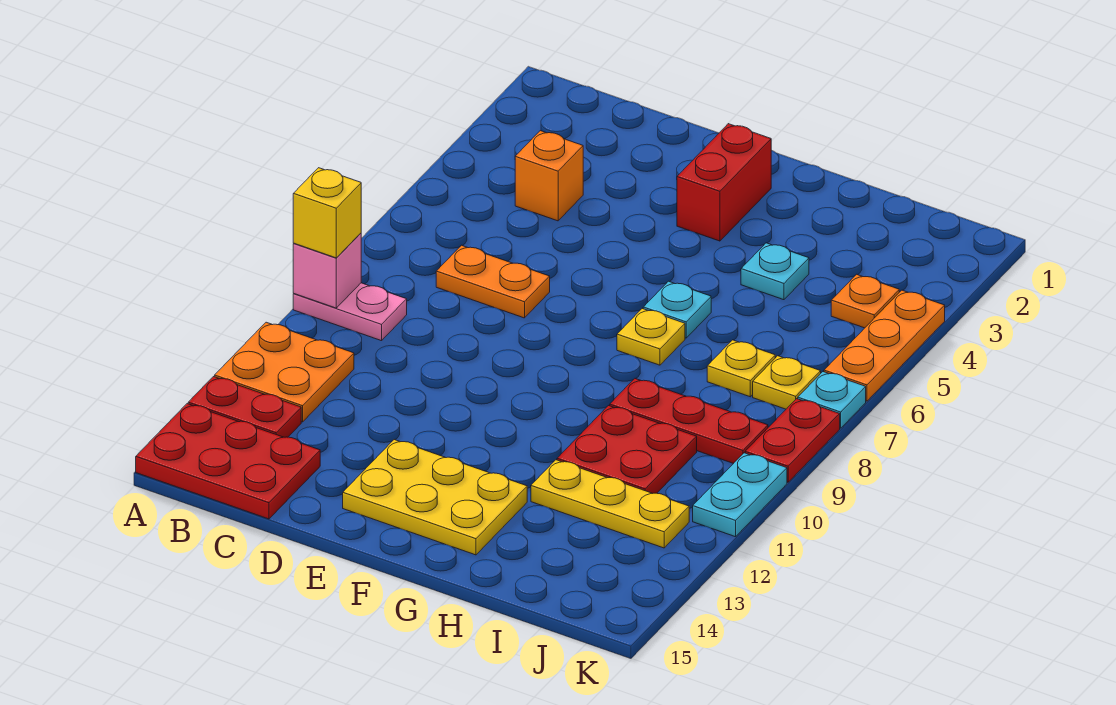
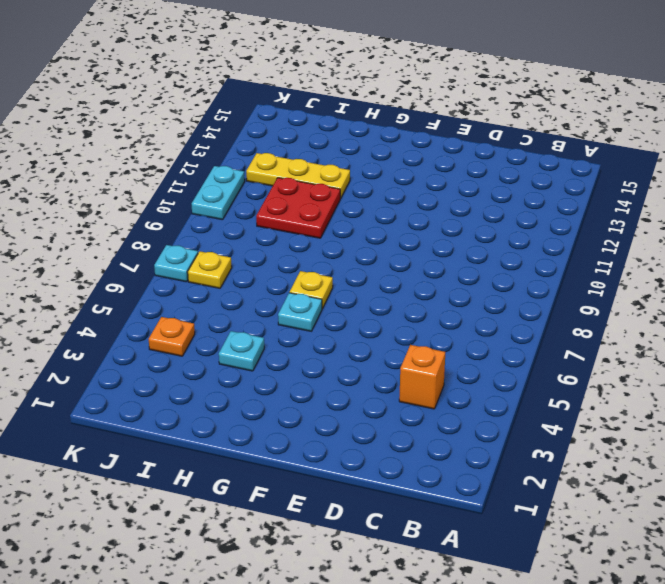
none -> pink 1x2 plate [293,283,407,341]
none -> orange 2x2 plate [215,322,354,422]
none -> red 1x2 plate [188,377,301,437]

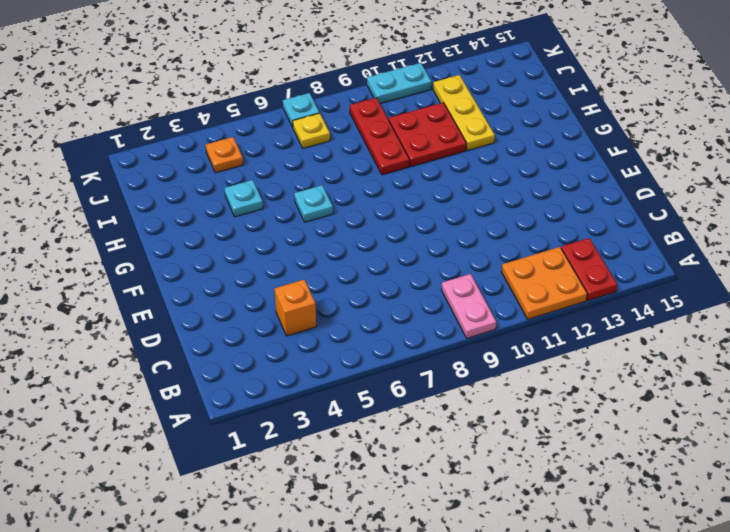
none -> red 2x3 plate [136,404,320,519]
none -> orange 1x2 plate [436,245,550,318]
none -> yellow 2x3 plate [343,440,527,555]

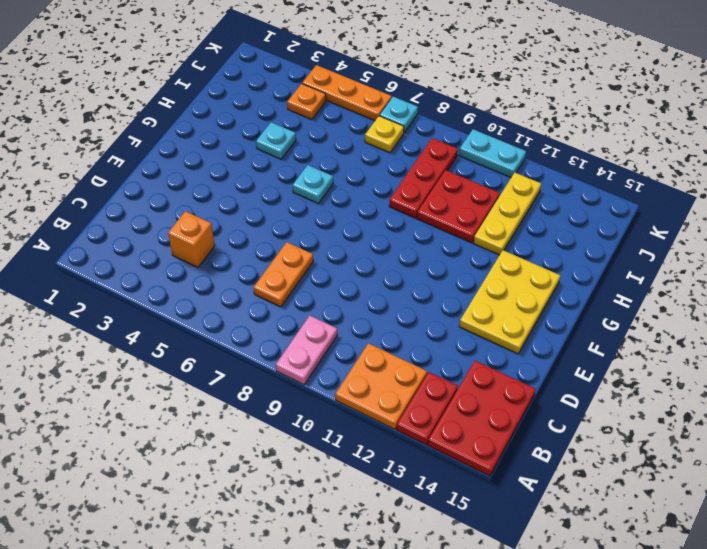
none -> red 1x2 brick [677,124,771,241]
none -> yellow 1x1 plate [617,309,685,365]
none -> yellow 1x1 plate [707,340,775,397]

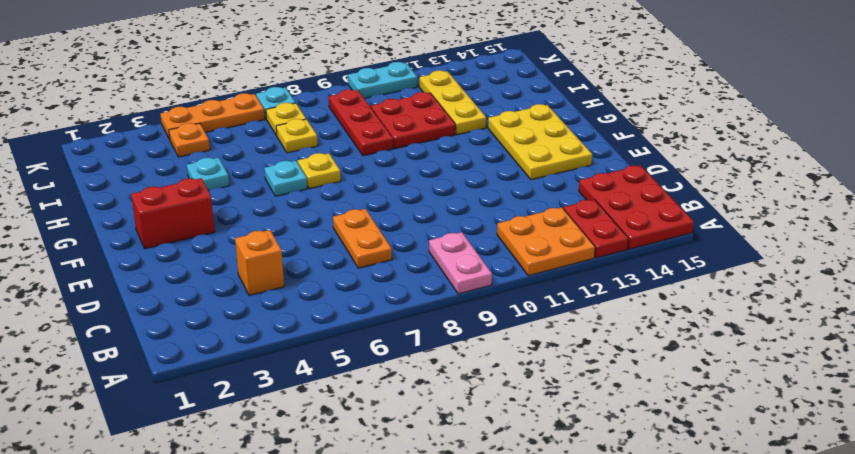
none -> red 1x2 plate [745,399,840,482]
none -> pink 1x1 brick [293,233,361,308]
none -> yellow 1x1 brick [293,168,361,258]

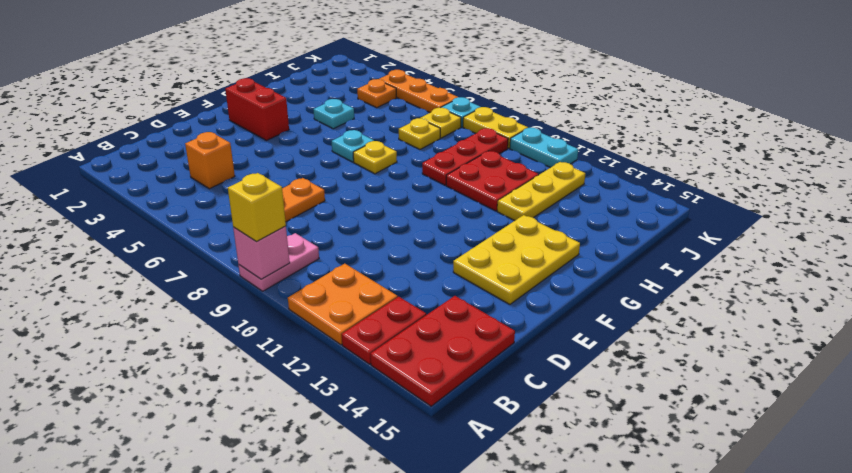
yellow 1x2 plate [463,107,528,148] -> red 1x2 plate [745,399,840,482]

